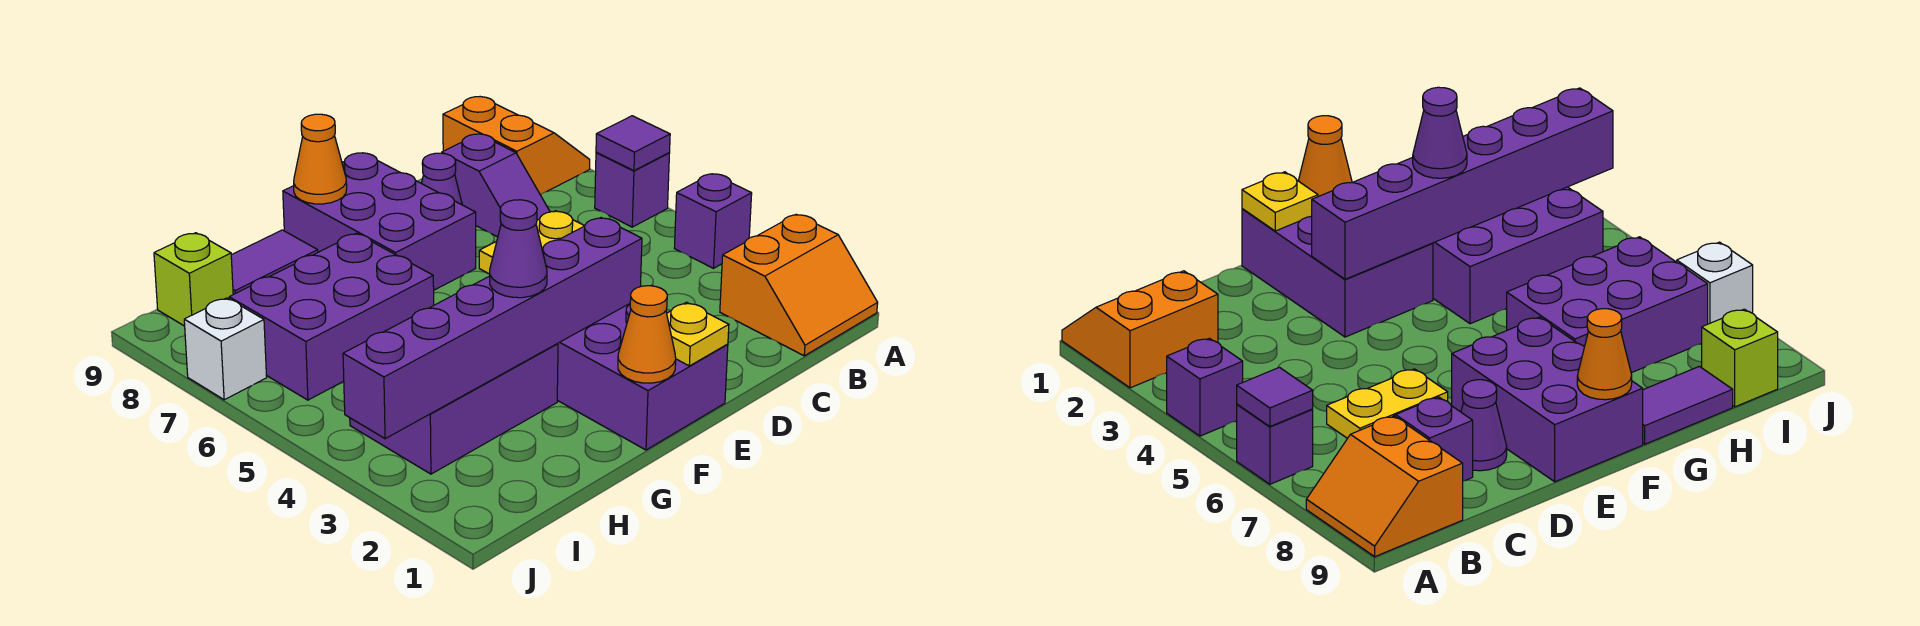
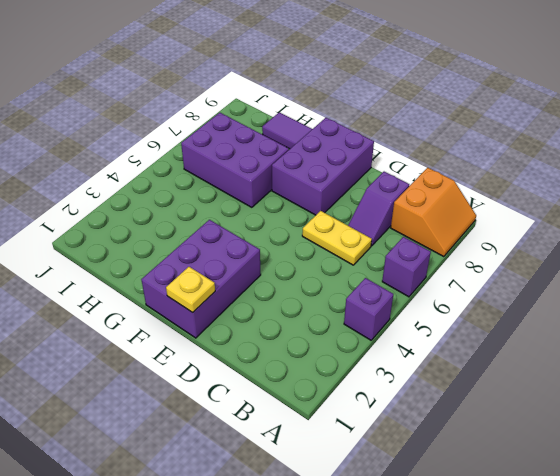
none -> orange 2x2 slope [720,214,878,356]
none -> purple 1x1 cone [421,153,462,205]
none -> purple 2x3 brick [350,343,558,474]

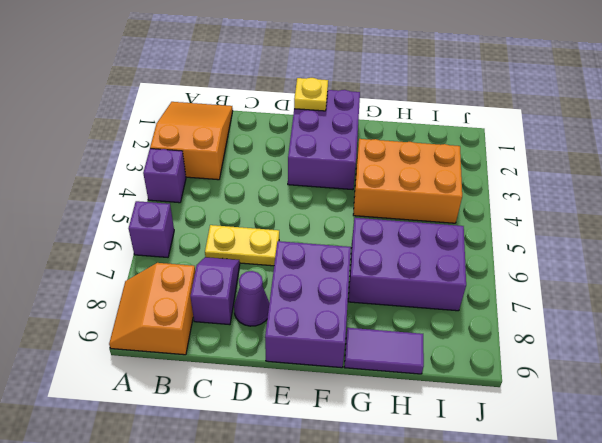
orange 2x3 slope [150,102,233,180] -> orange 2x2 slope [720,214,878,356]
orange 2x3 brick [353,139,462,223] -> purple 2x3 brick [350,343,558,474]
none -> lime 1x1 brick [154,233,233,326]
none -> white 1x1 brick [184,298,267,400]
none -> purple 1x1 tile [596,116,670,171]

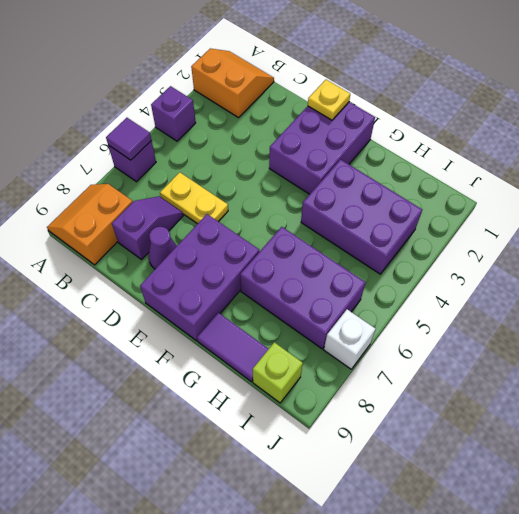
none -> purple 1x6 brick [343,218,642,439]
none -> orange 1x1 cone [618,286,676,383]
none -> orange 1x1 cone [294,114,347,204]

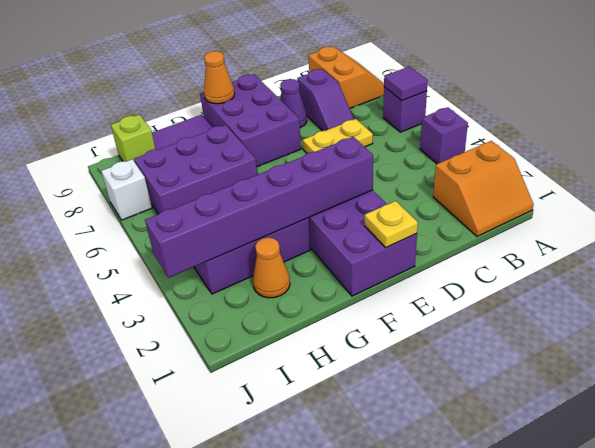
orange 1x1 cone [253,237,290,298] -> orange 1x1 cone moved to [618,286,676,383]
none -> purple 1x1 cone [490,200,547,298]

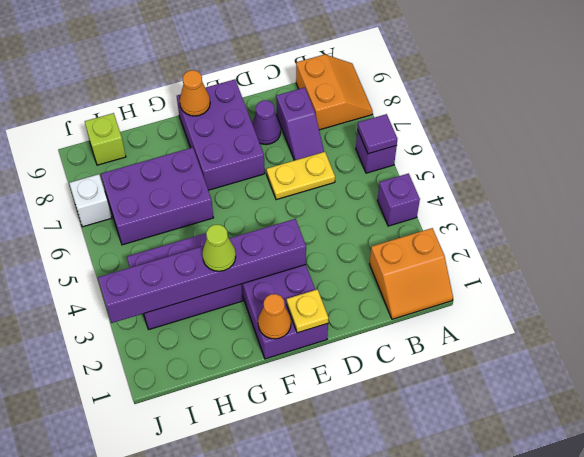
lime 1x1 cone [202,225,236,271] -> purple 1x1 cone [490,200,547,298]
none -> purple 1x2 tile [231,230,318,294]

